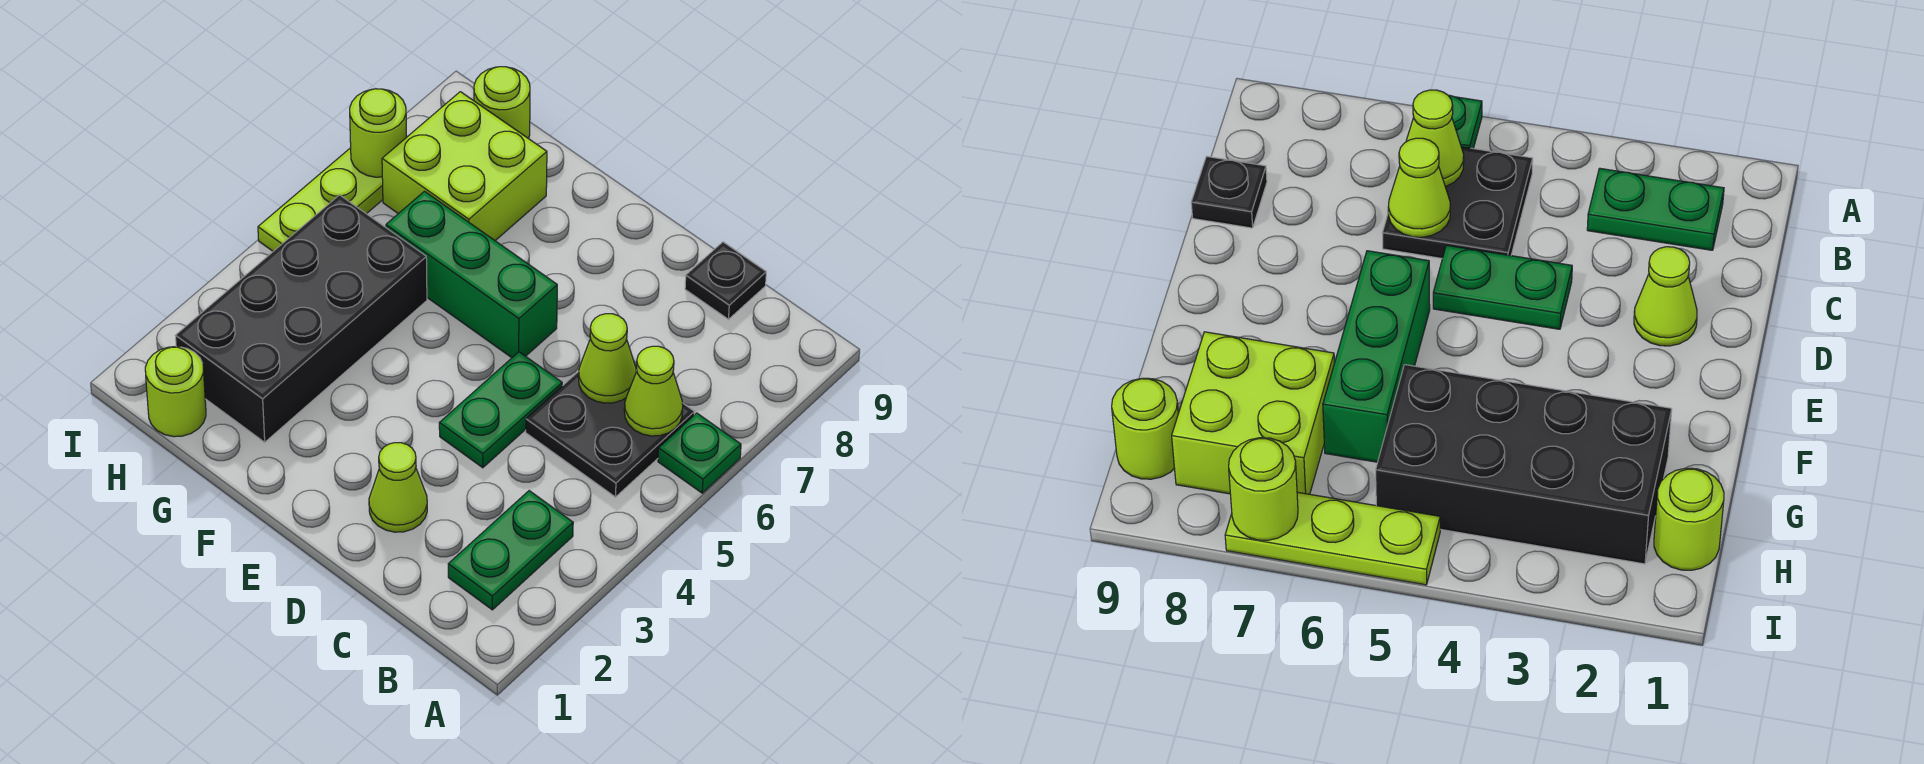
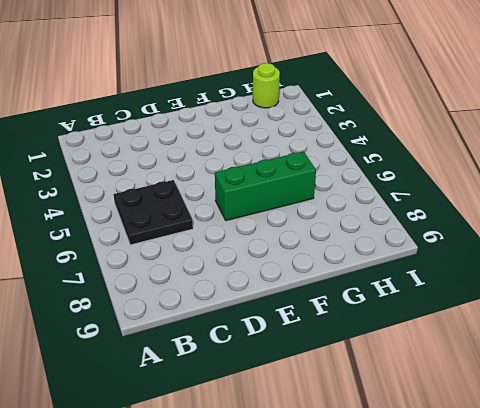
none -> green 1x1 plate [658,413,741,493]
none -> green 1x2 plate [448,491,573,610]
none -> black 1x1 plate [685,242,766,319]

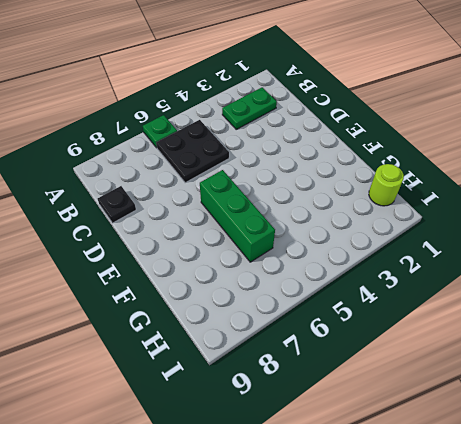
none -> lime 1x1 cone [369,443,427,532]
none -> green 1x2 plate [439,352,562,468]
none -> black 2x4 brick [175,195,427,442]

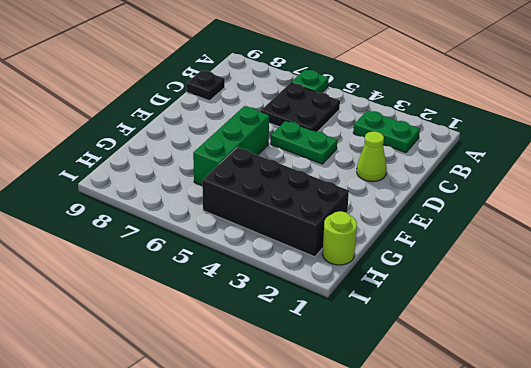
none -> lime 2x2 brick [382,92,547,241]
none -> lime 1x1 round brick [474,67,530,139]
none -> lime 1x3 plate [258,148,383,251]

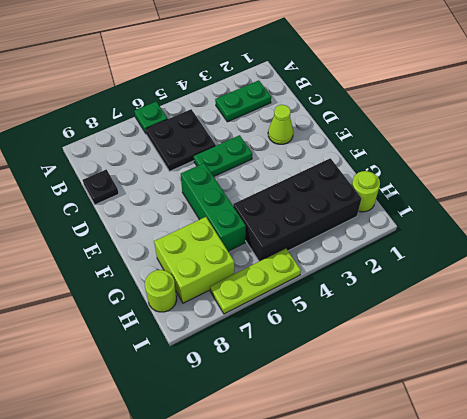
none -> lime 1x1 cone [624,346,683,436]
none -> lime 1x1 cone [578,314,636,403]
none -> lime 1x1 round brick [350,89,407,177]

